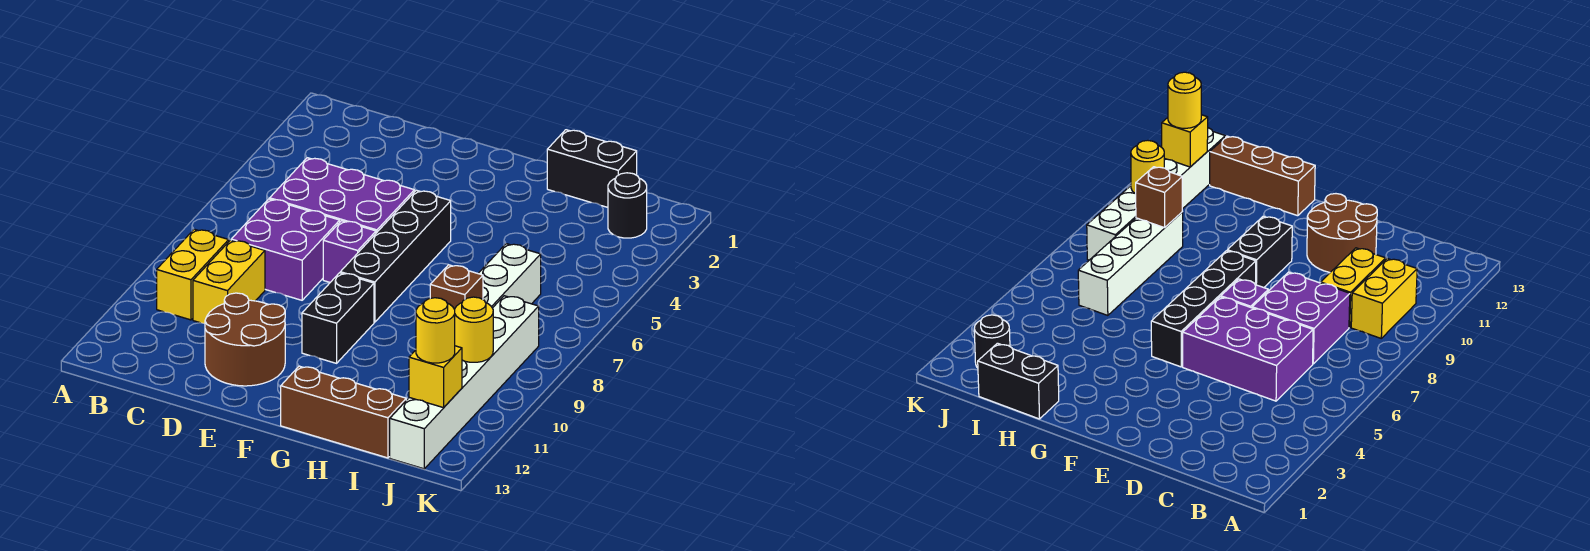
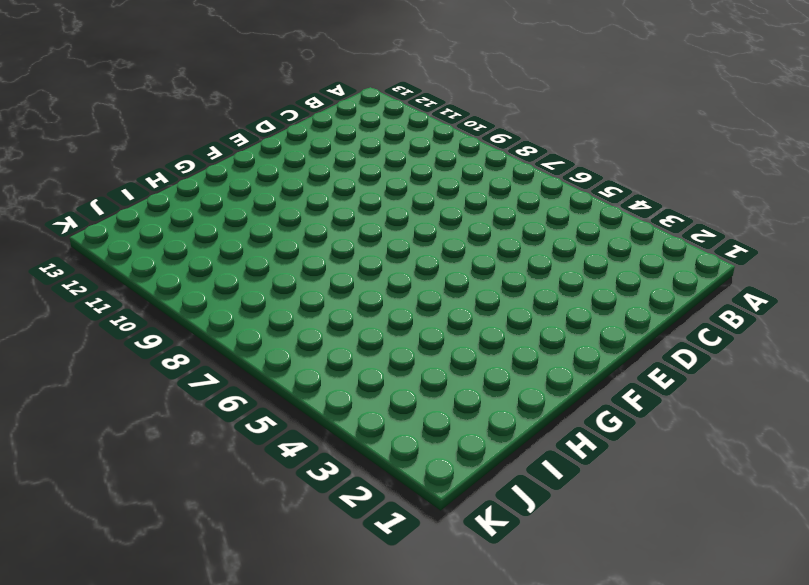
none -> yellow 1x2 brick [157,229,229,320]
none -> purple 2x3 brick [270,158,414,233]
none -> purple 2x2 brick [231,199,340,300]

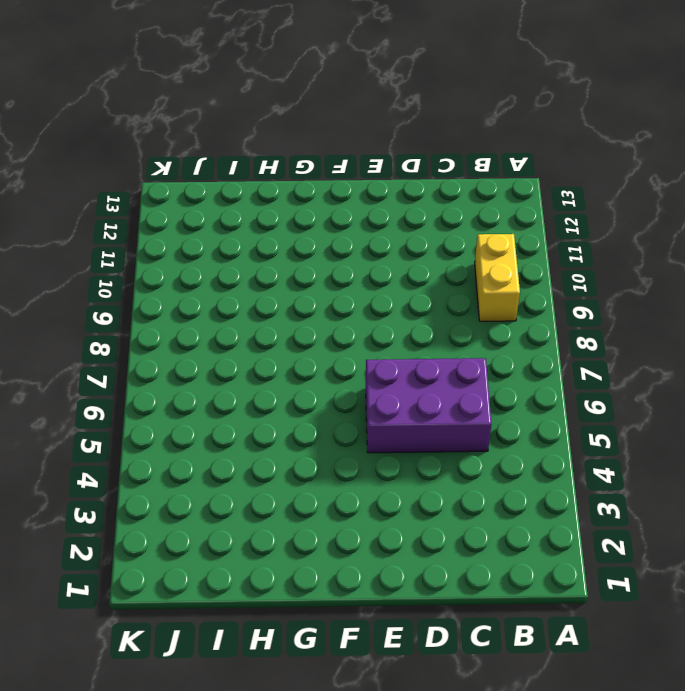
none -> purple 2x2 brick [231,199,340,300]
none -> yellow 1x2 brick [193,240,265,323]
none -> brown 2x2 round brick [205,293,285,386]

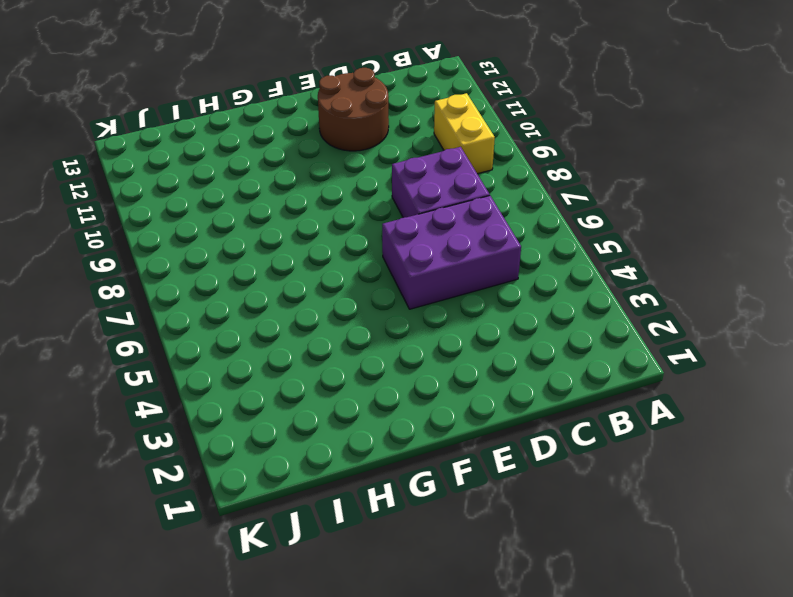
none -> yellow 1x2 brick [193,240,265,323]
none -> purple 1x1 brick [323,221,376,282]
none -> black 1x4 brick [340,190,451,322]

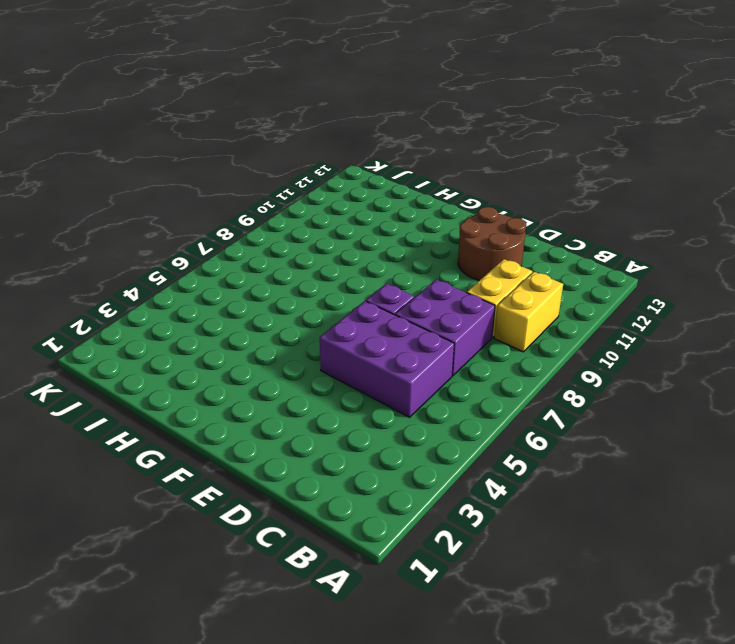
none -> black 1x4 brick [340,190,451,322]
none -> black 1x2 brick [302,273,374,363]
none -> brown 1x3 brick [281,366,406,458]

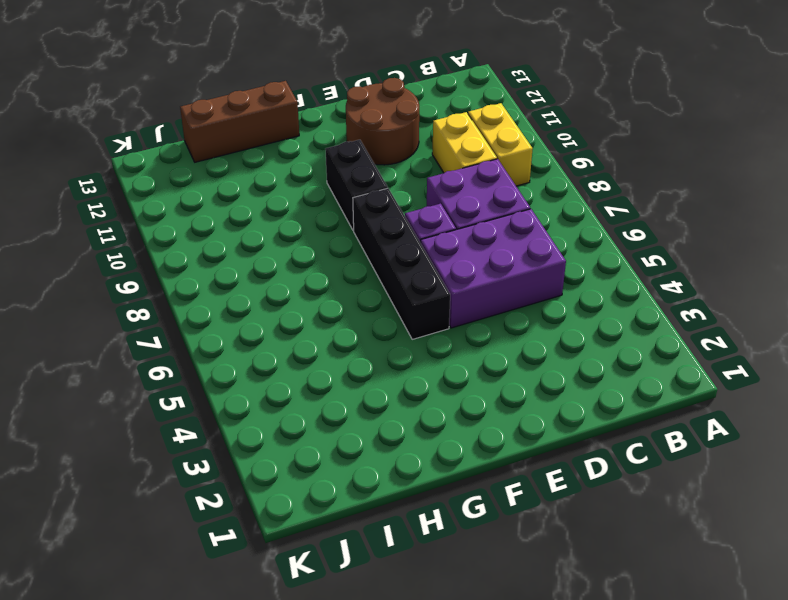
none -> black 1x2 brick [547,130,637,207]
none -> white 1x4 brick [478,244,541,308]
none -> black 1x1 round brick [608,173,647,238]

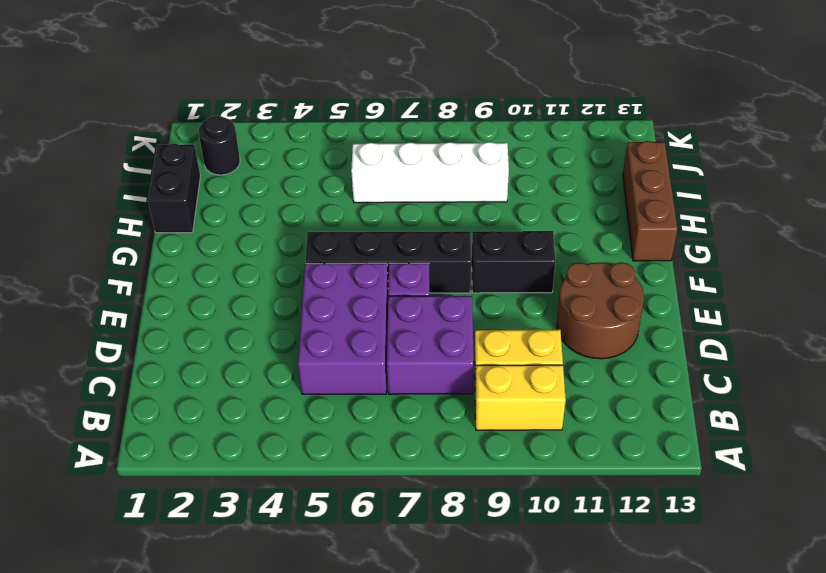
none -> white 1x6 brick [390,296,539,469]
none -> brown 1x1 brick [430,265,483,309]
none -> yellow 1x1 round brick [455,297,493,362]

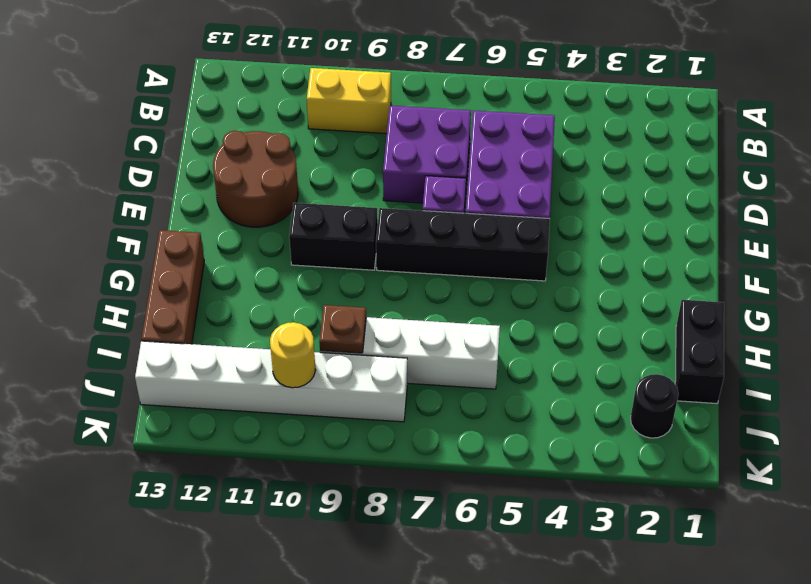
brown 1x1 plate [319,305,366,353] -> brown 1x1 brick [430,265,483,309]
none -> yellow 1x2 brick [193,240,265,323]
none -> yellow 1x1 brick [409,346,462,408]
none -> yellow 1x1 round brick [416,298,455,363]

